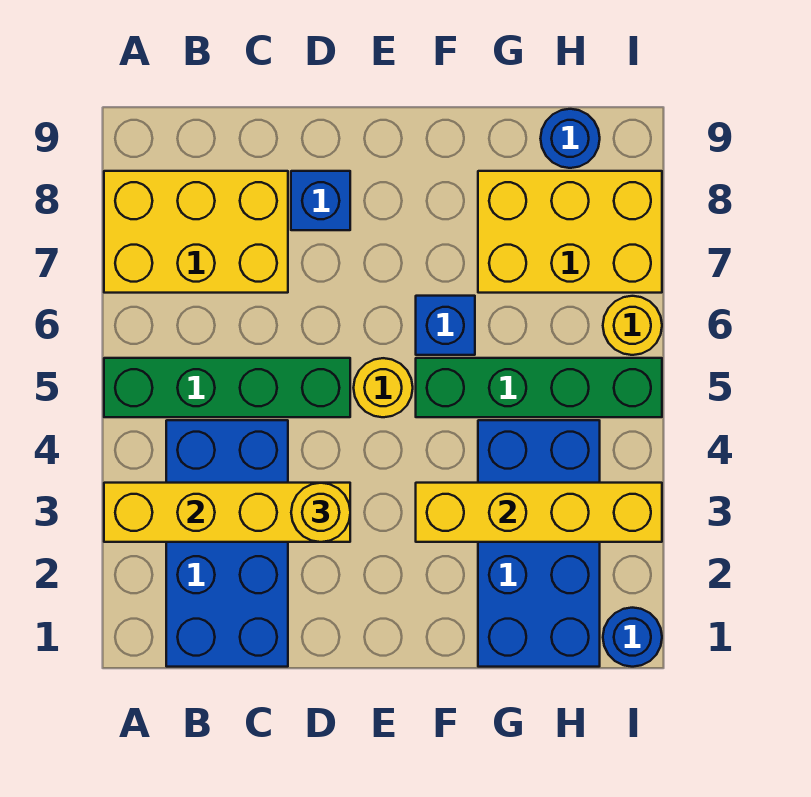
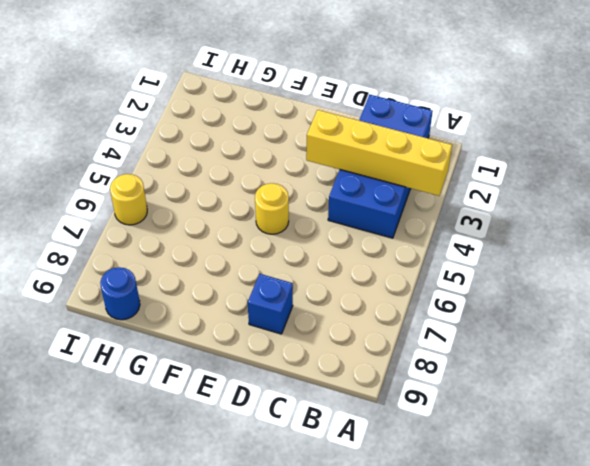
none -> green 1x4 brick [104,358,350,417]
none -> yellow 2x3 brick [104,171,288,293]
none -> green 1x4 brick [416,358,662,417]

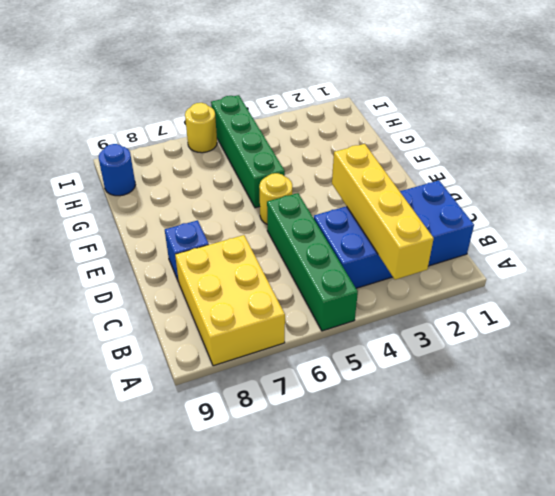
none -> blue 1x1 brick [416,296,475,355]
none -> blue 2x4 brick [478,420,600,667]
none -> yellow 2x3 brick [478,171,662,293]

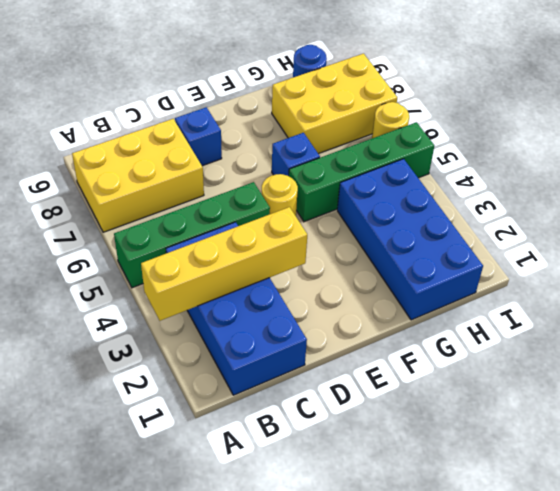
none -> blue 1x1 round brick [603,608,662,667]
none -> yellow 1x4 brick [416,483,662,542]
none -> yellow 1x1 round brick [291,483,350,542]

